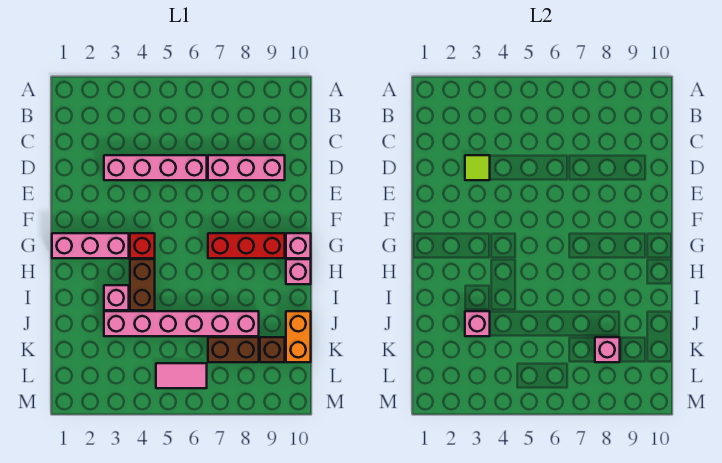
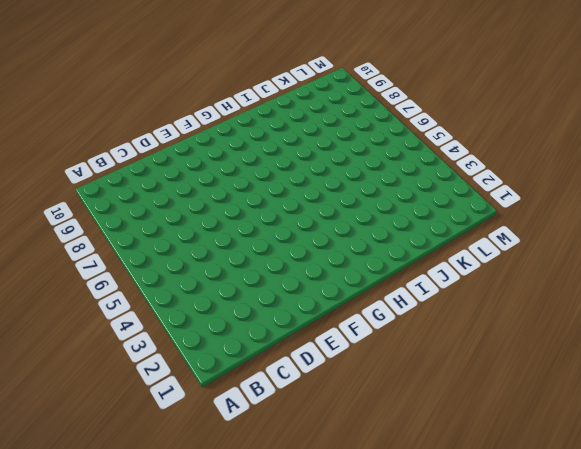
none -> pink 1x4 brick [104,155,207,180]
none -> pink 1x3 brick [208,155,285,180]
none -> pink 1x3 brick [52,233,129,258]

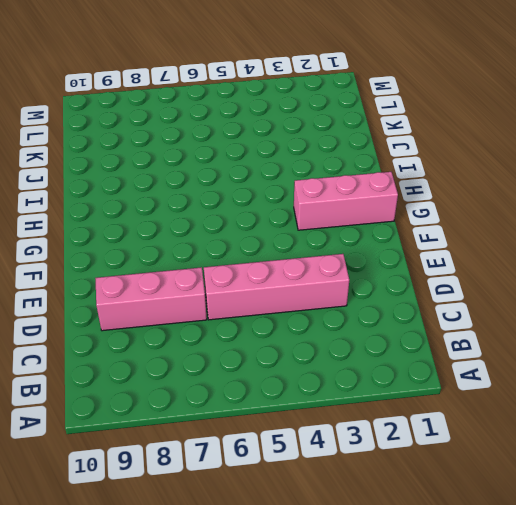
none -> red 1x1 brick [130,233,155,258]
none -> red 1x3 brick [208,233,285,258]
none -> pink 1x1 brick [286,233,311,258]

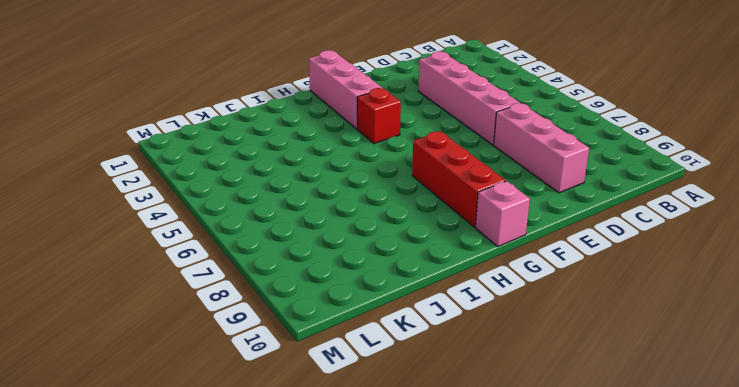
none -> brown 1x2 brick [130,259,155,310]
none -> pink 1x1 brick [286,259,311,284]
none -> pink 1x1 brick [104,285,129,310]

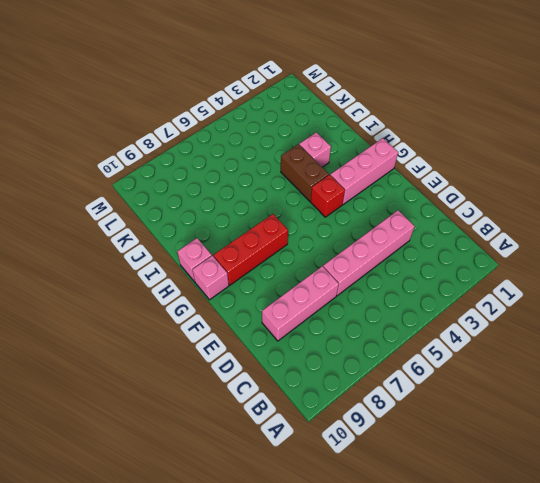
none -> pink 1x6 brick [104,311,259,336]
none -> orange 1x2 brick [286,311,311,362]
none -> brown 1x2 brick [208,337,259,362]

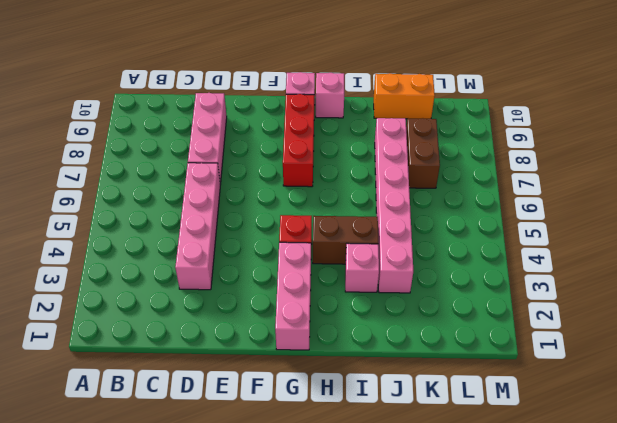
none -> brown 1x1 brick [260,337,285,362]
none -> pink 1x2 tile [156,363,207,388]
none -> lime 1x1 tile [465,155,490,180]

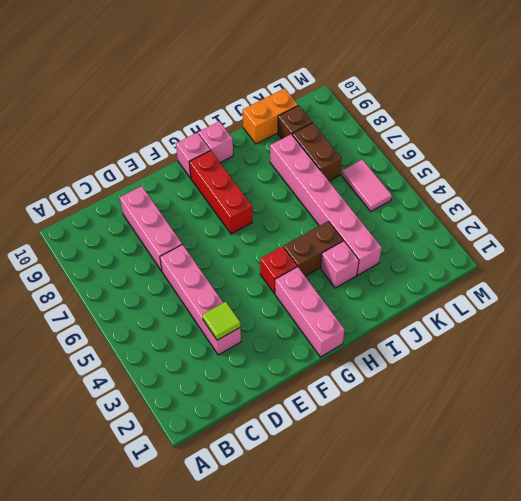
none -> pink 1x1 brick [465,311,490,336]
none -> pink 1x1 brick [595,337,620,362]

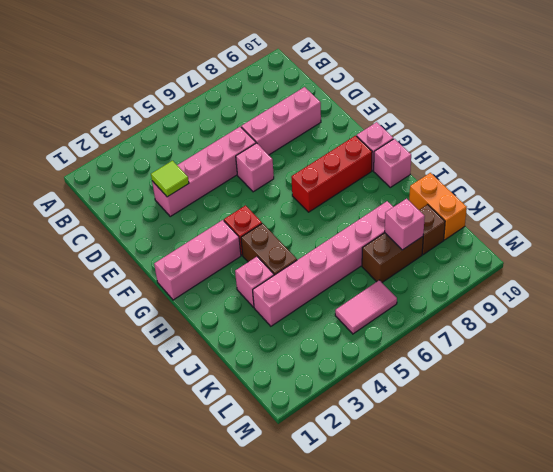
pink 1x1 brick [236,143,274,192] -> pink 1x1 brick moved to [465,311,490,336]

